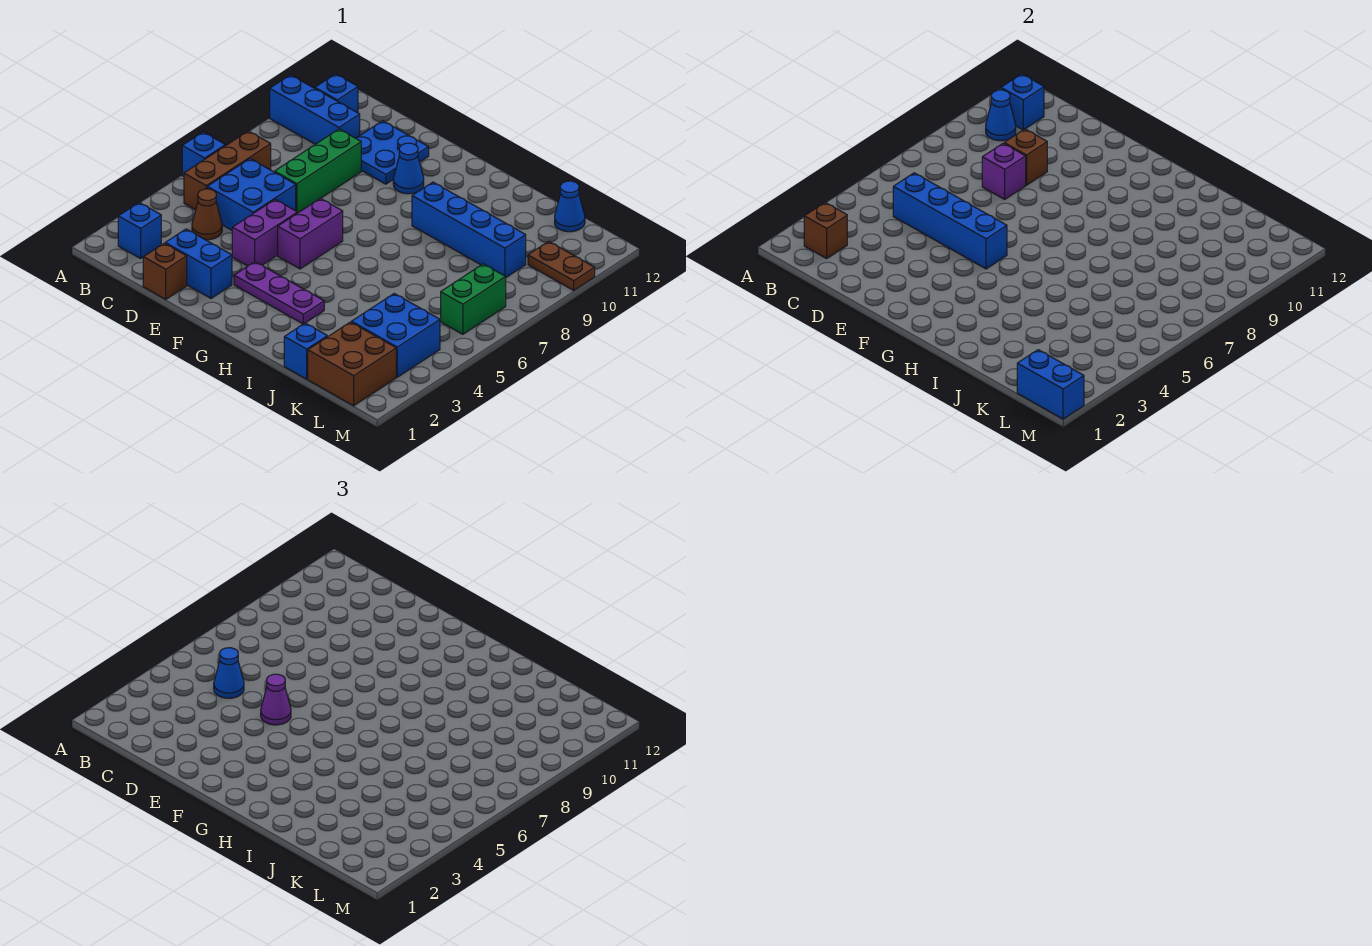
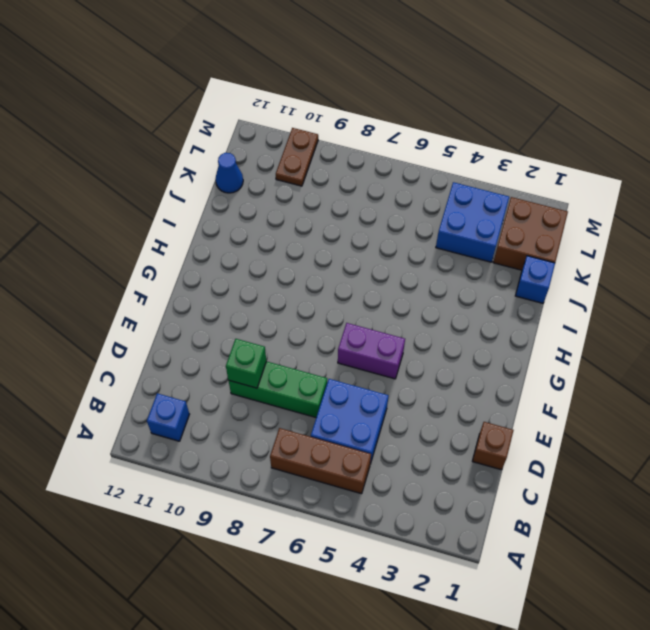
green 1x1 brick [226,339,266,388] -> brown 1x1 brick [1004,129,1047,185]
none -> blue 1x1 brick [182,132,225,176]
none -> blue 1x3 brick [270,75,360,144]
none -> blue 1x1 brick [118,203,161,259]
none -> brown 1x1 cone [192,189,222,240]

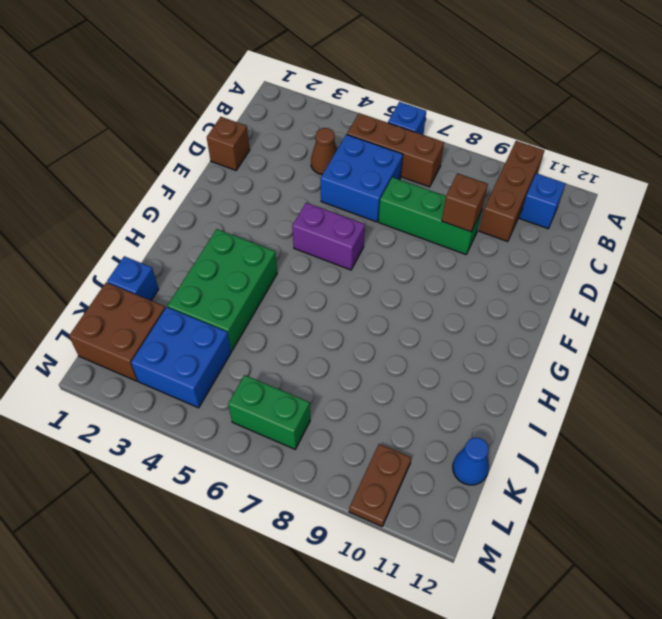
brown 1x3 brick [479,141,544,242] -> blue 1x3 brick [270,75,360,144]
green 2x3 brick [167,229,277,351] -> purple 1x3 plate [234,262,324,324]
none -> blue 1x1 brick [118,203,161,259]
none -> blue 1x2 brick [165,229,232,298]
none -> blue 2x2 plate [356,121,429,184]
none -> purple 1x2 brick [232,200,297,266]

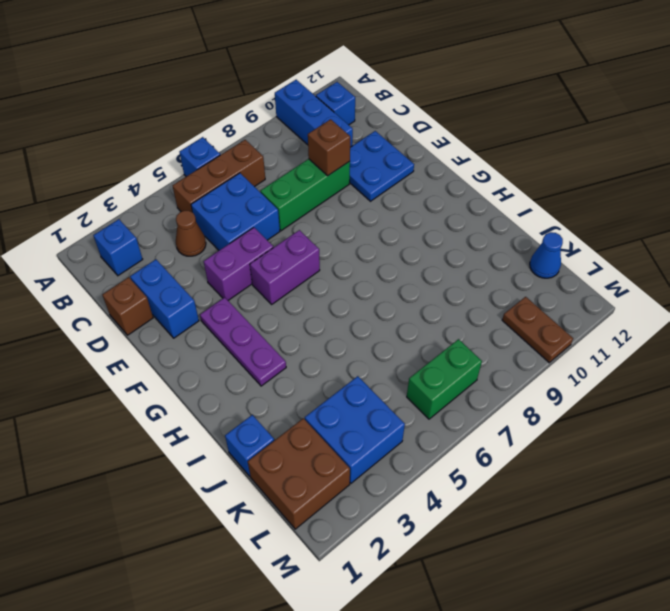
none -> blue 1x1 cone [393,143,424,194]
none -> blue 1x4 brick [412,182,526,277]
none -> brown 1x1 brick [804,203,847,259]
none -> blue 1x1 cone [986,90,1016,141]

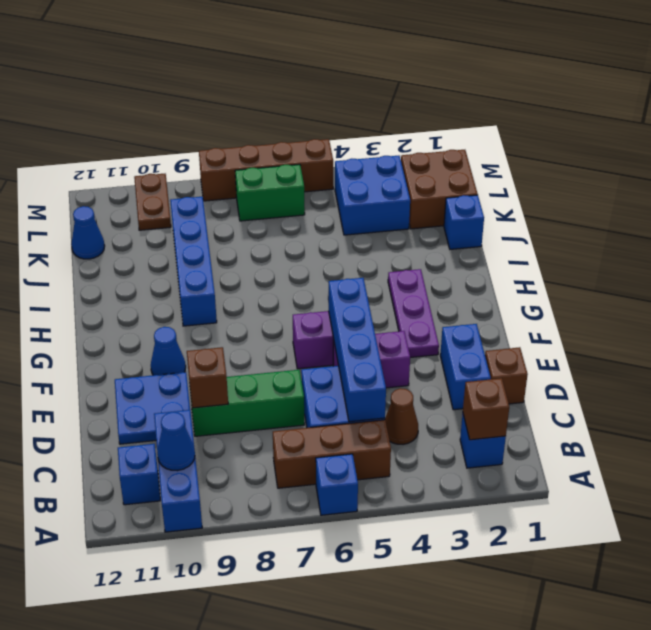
brown 1x4 brick [199,139,333,201] -> none
none -> blue 1x1 brick [1001,74,1044,130]
none -> purple 1x1 brick [982,143,1026,199]
none -> blue 1x2 brick [1017,350,1084,419]
none -> blue 1x1 cone [214,648,244,698]

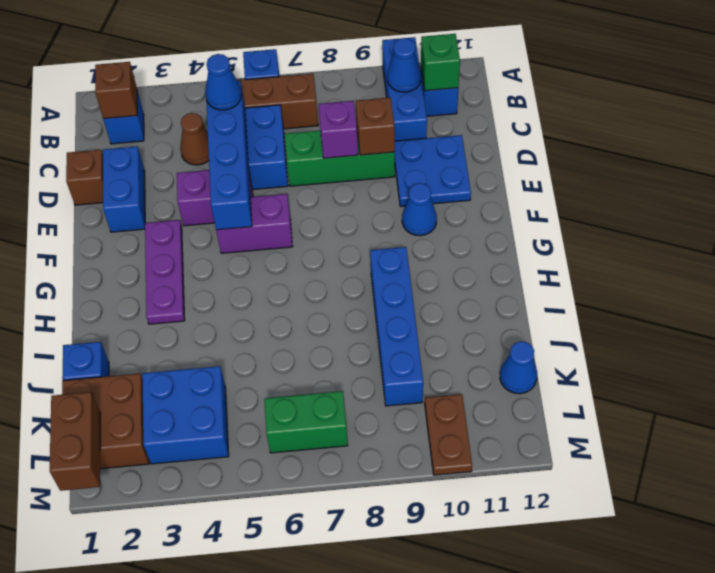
green 1x1 brick [421,34,460,91] -> blue 1x1 brick [1001,74,1044,130]
brown 1x2 brick [50,392,100,491] -> blue 1x2 brick [1017,350,1084,419]
none -> purple 1x1 cone [261,674,291,725]

